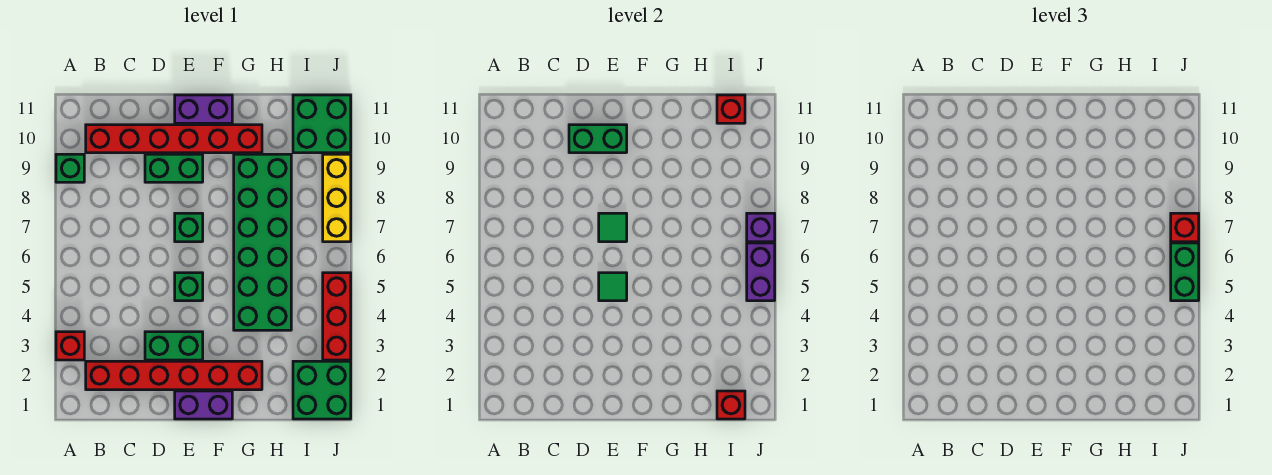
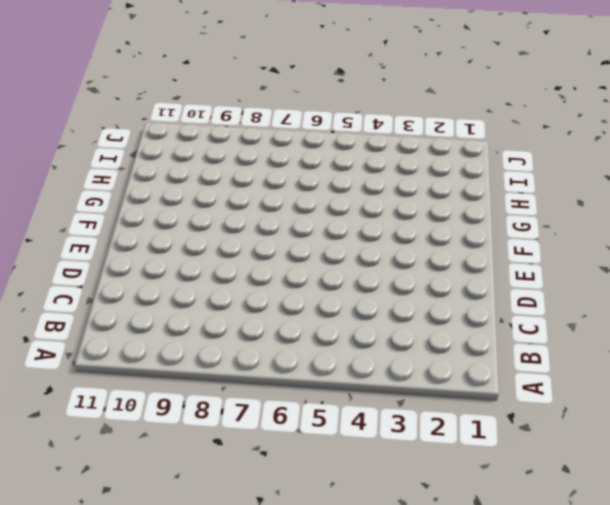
none -> red 1x1 brick [56,332,84,360]
none -> green 1x1 brick [56,154,84,182]
none -> red 1x6 brick [86,361,262,390]

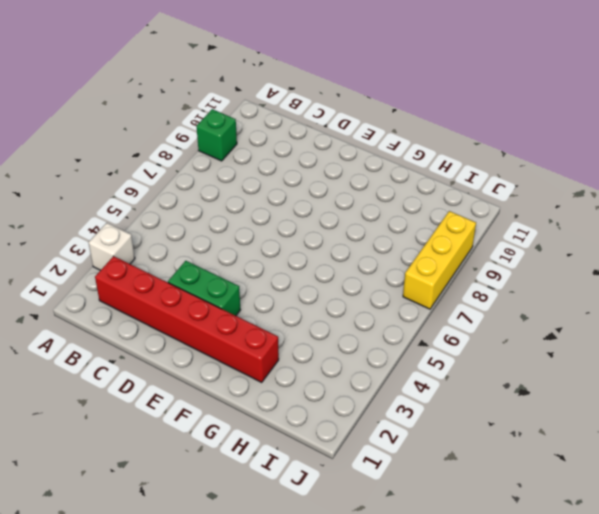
white 1x1 brick [88,223,135,270] -> red 1x1 brick [56,332,84,360]
none -> red 1x6 brick [86,125,262,153]
none -> green 1x2 brick [145,154,203,182]
none -> purple 1x2 brick [175,391,232,419]

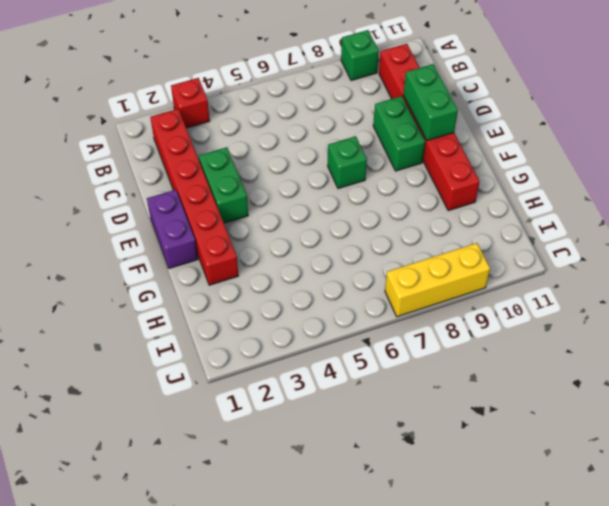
none -> green 1x1 brick [175,273,203,301]
none -> purple 1x2 brick [175,95,232,123]
none -> green 2x6 brick [234,154,291,330]

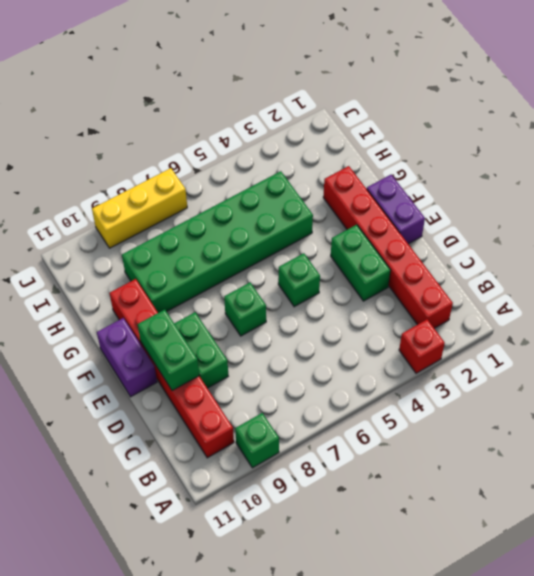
none -> green 2x2 brick [293,361,351,419]
none -> green 2x2 brick [293,95,351,153]
none -> red 1x3 brick [323,273,351,360]

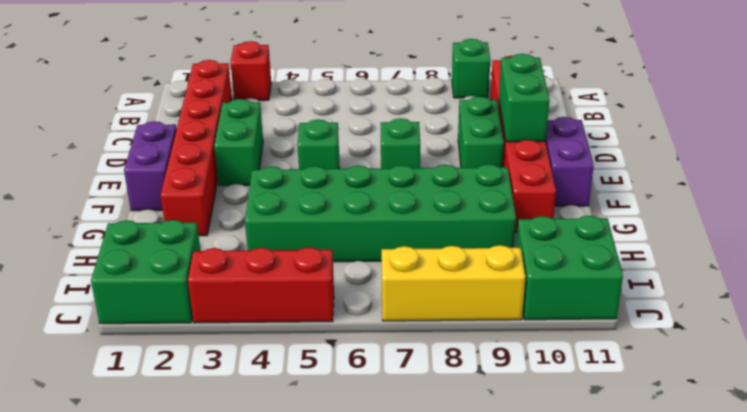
none -> green 1x1 tile [599,273,627,301]
none -> green 1x1 tile [599,213,627,242]
none -> red 1x1 brick [717,391,745,419]

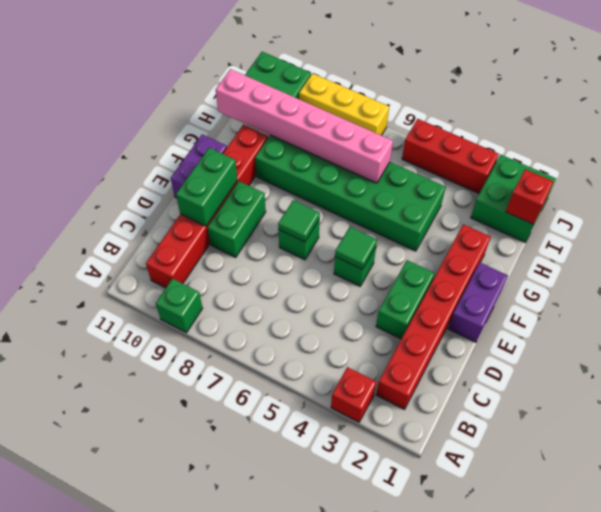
pink 1x6 brick [216,69,393,183] -> none
none -> red 1x1 brick [717,95,745,123]
none -> purple 1x2 brick [747,243,775,301]
none -> purple 1x1 brick [747,213,775,242]

